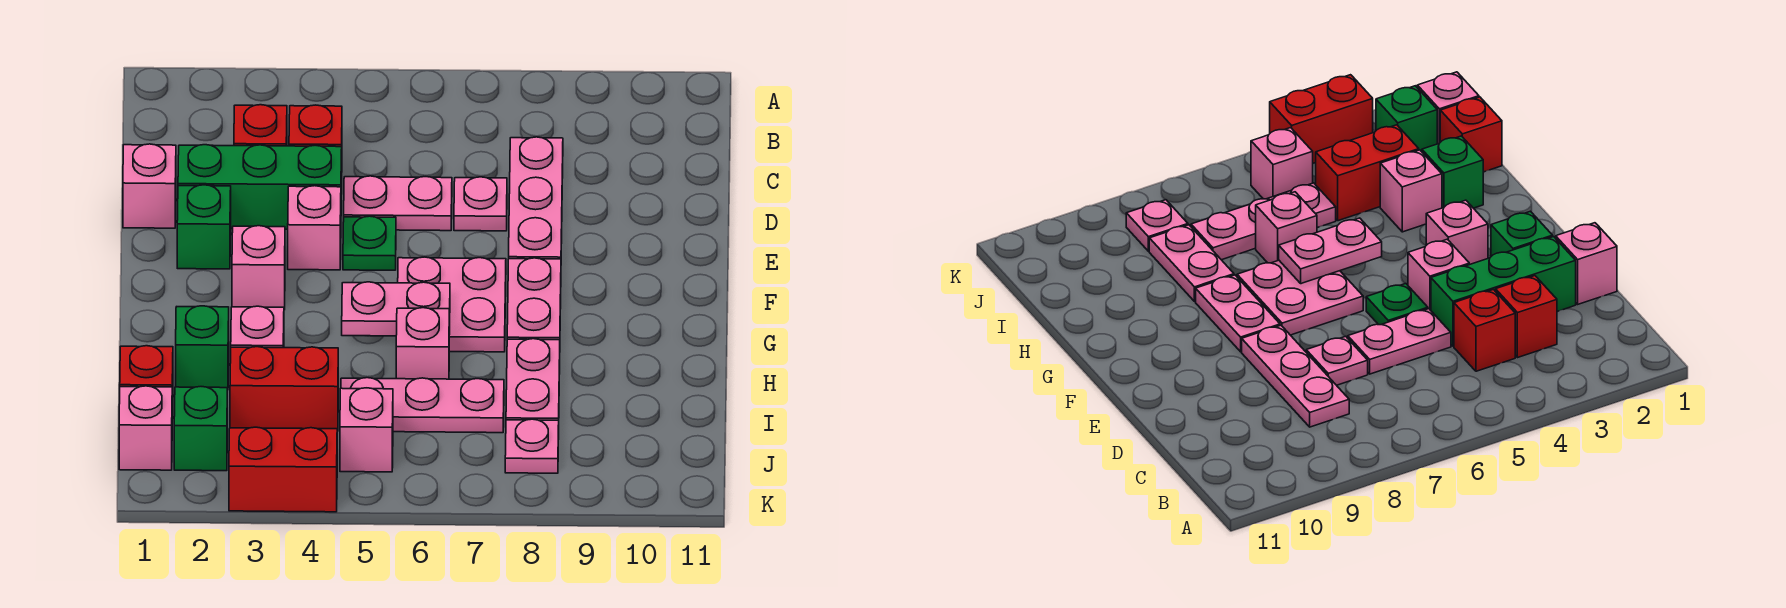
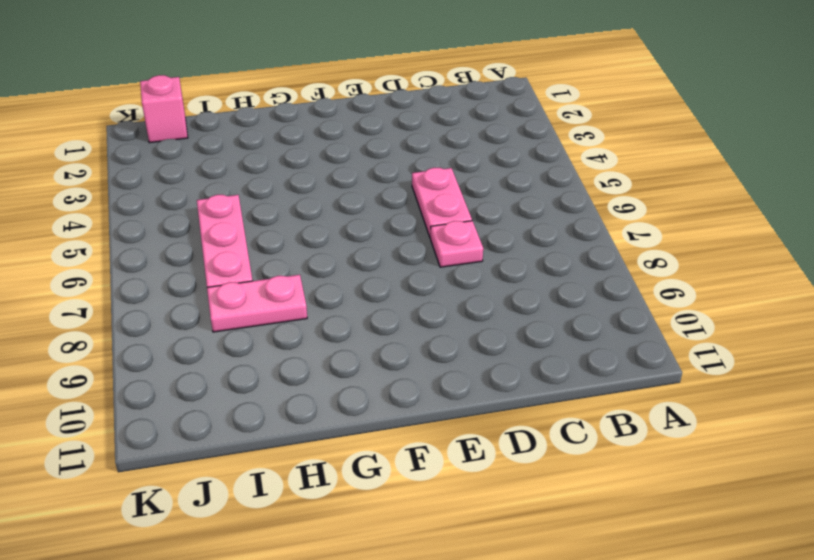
none -> red 1x1 brick [234,105,287,146]
none -> red 1x1 brick [289,105,342,147]
none -> pink 1x3 plate [509,137,563,259]

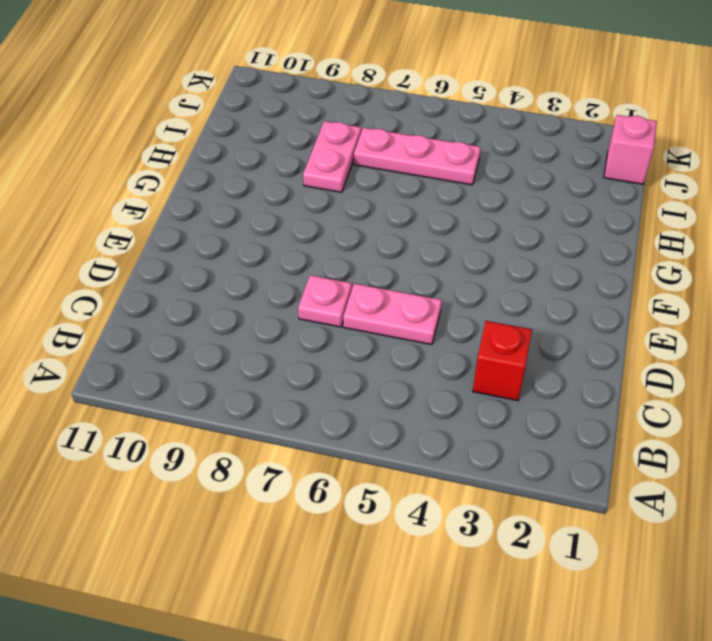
none -> red 1x1 brick [289,105,342,147]
none -> pink 1x3 plate [509,137,563,259]
none -> pink 1x1 brick [123,144,176,228]

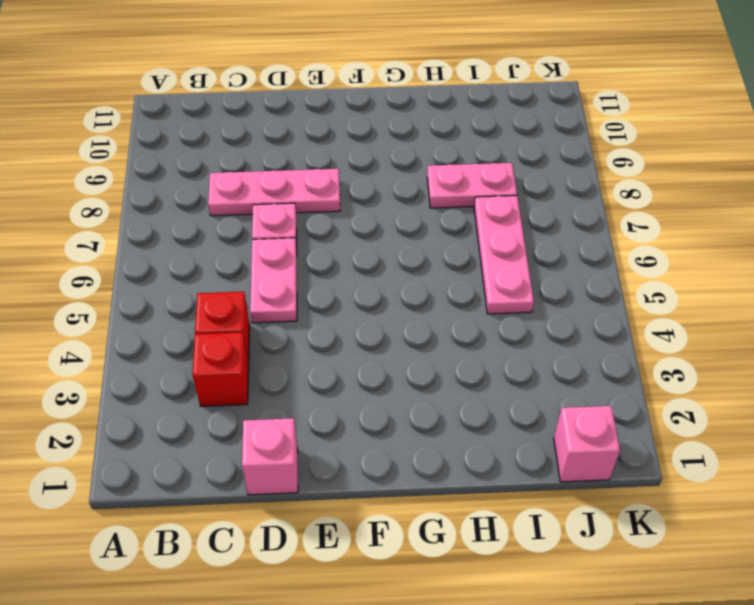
none -> green 1x3 brick [178,145,342,229]
none -> green 1x1 brick [177,185,231,269]
none -> pink 1x1 brick [288,186,341,270]

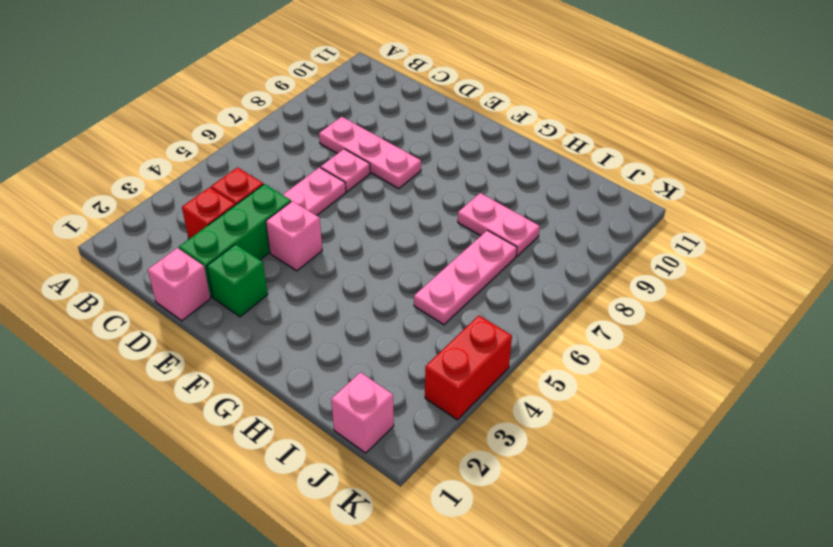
none -> green 1x1 plate [343,216,396,270]
none -> pink 1x1 brick [232,226,285,310]
none -> pink 2x2 plate [398,257,506,352]

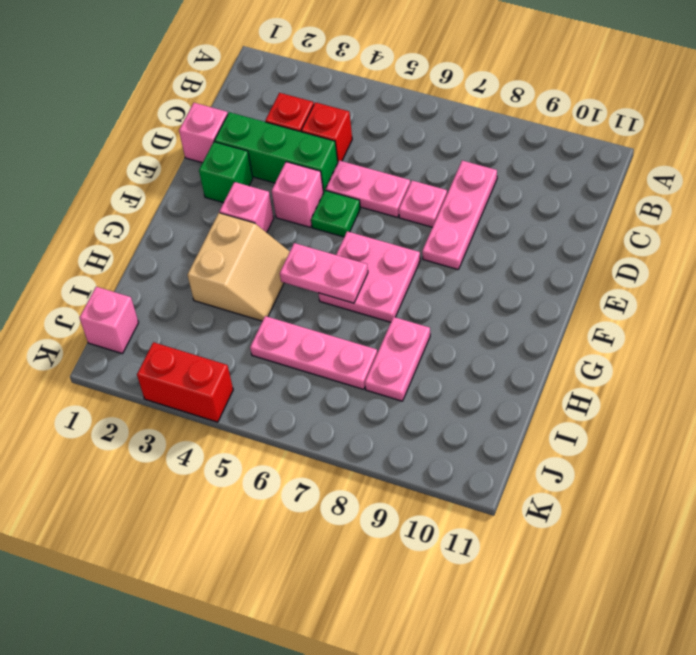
tan 2x2 slope [188,213,290,321] -> pink 1x1 brick [231,306,284,348]
none -> pink 1x2 plate [507,258,561,340]
none -> green 1x1 brick [176,306,229,390]
none -> pink 1x1 brick [396,308,449,379]

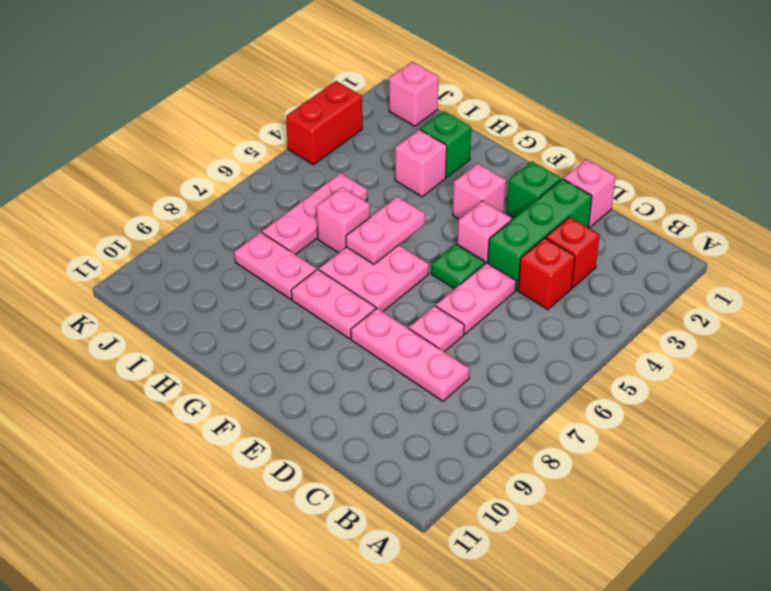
none -> red 1x1 brick [120,346,173,418]
none -> red 1x2 brick [230,347,338,431]
none -> green 1x1 brick [174,387,227,471]

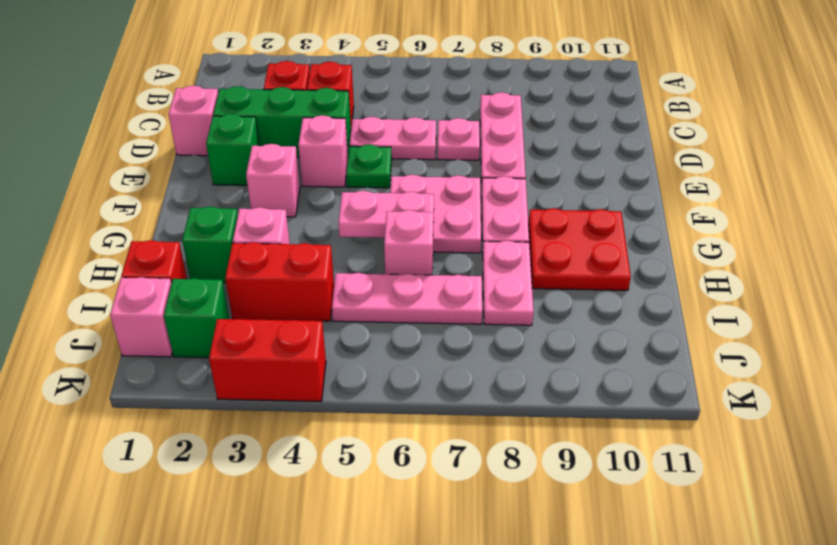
red 2x2 plate [528,208,631,290] -> none
none -> pink 1x1 brick [340,388,393,472]
none -> pink 1x1 plate [505,419,559,473]

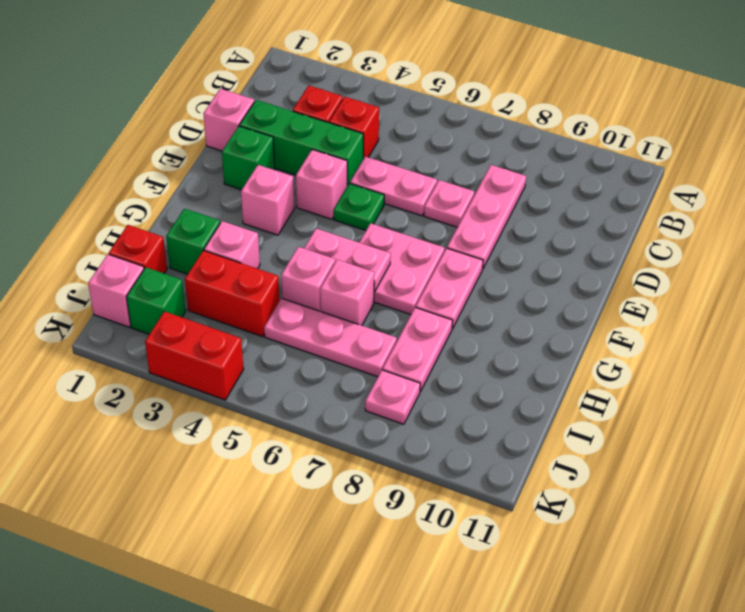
pink 1x1 brick [281,247,335,311] -> pink 1x1 brick moved to [340,388,393,472]

